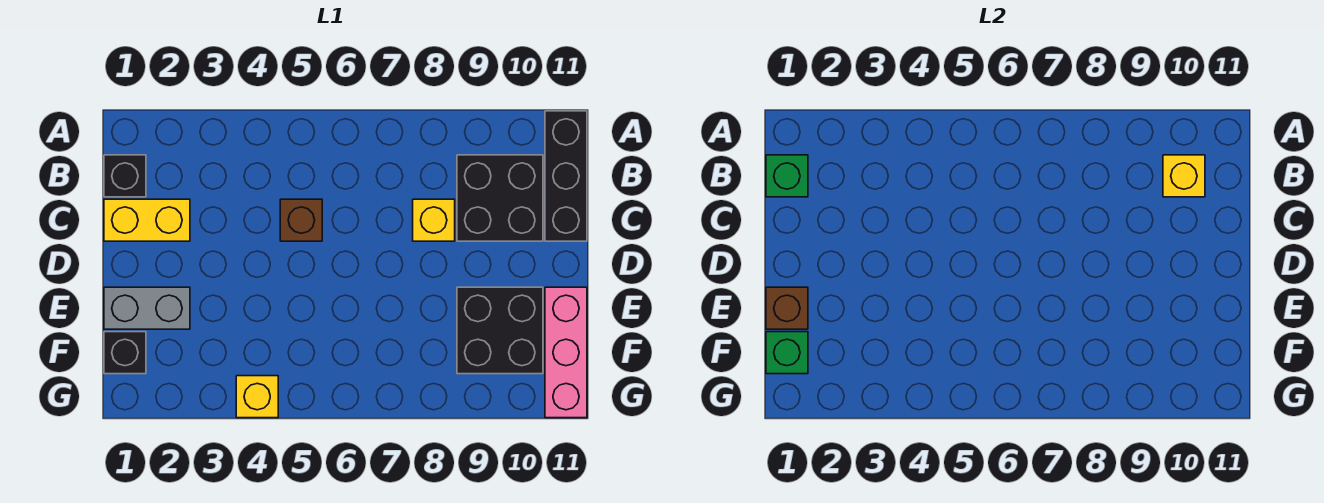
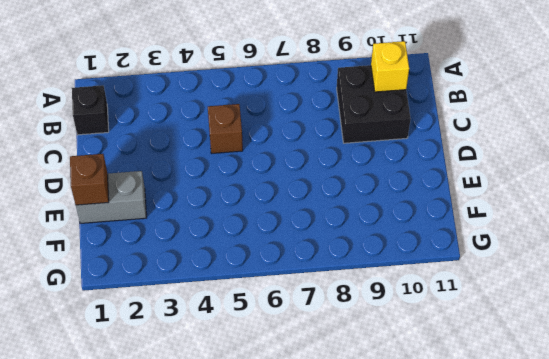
none -> black 1x3 brick [545,111,587,241]
none -> yellow 1x2 brick [104,199,190,241]
none -> yellow 1x1 brick [413,199,455,241]

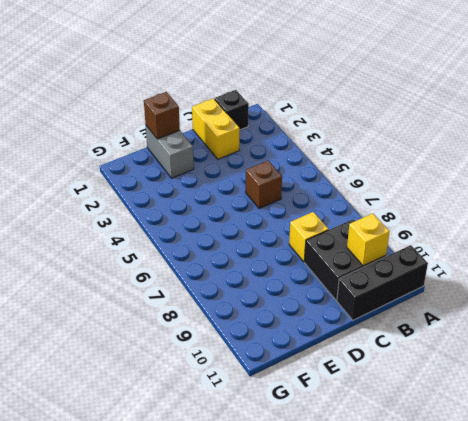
none -> black 2x2 brick [457,287,543,374]
none -> pink 1x3 brick [545,287,587,418]
none -> black 1x1 brick [104,332,146,374]

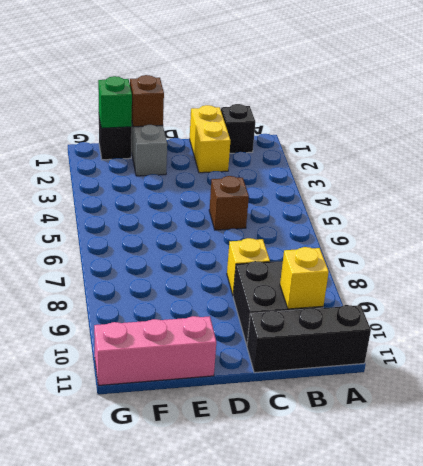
none -> black 2x2 brick [457,287,543,374]
none -> yellow 1x1 brick [236,376,278,418]
none -> green 1x1 brick [766,155,808,197]

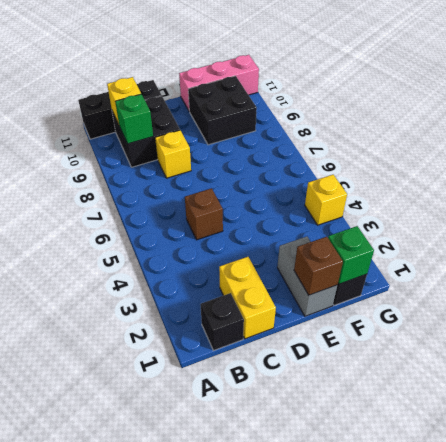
green 1x1 brick [115,94,153,144] -> green 1x1 brick moved to [766,155,808,197]

